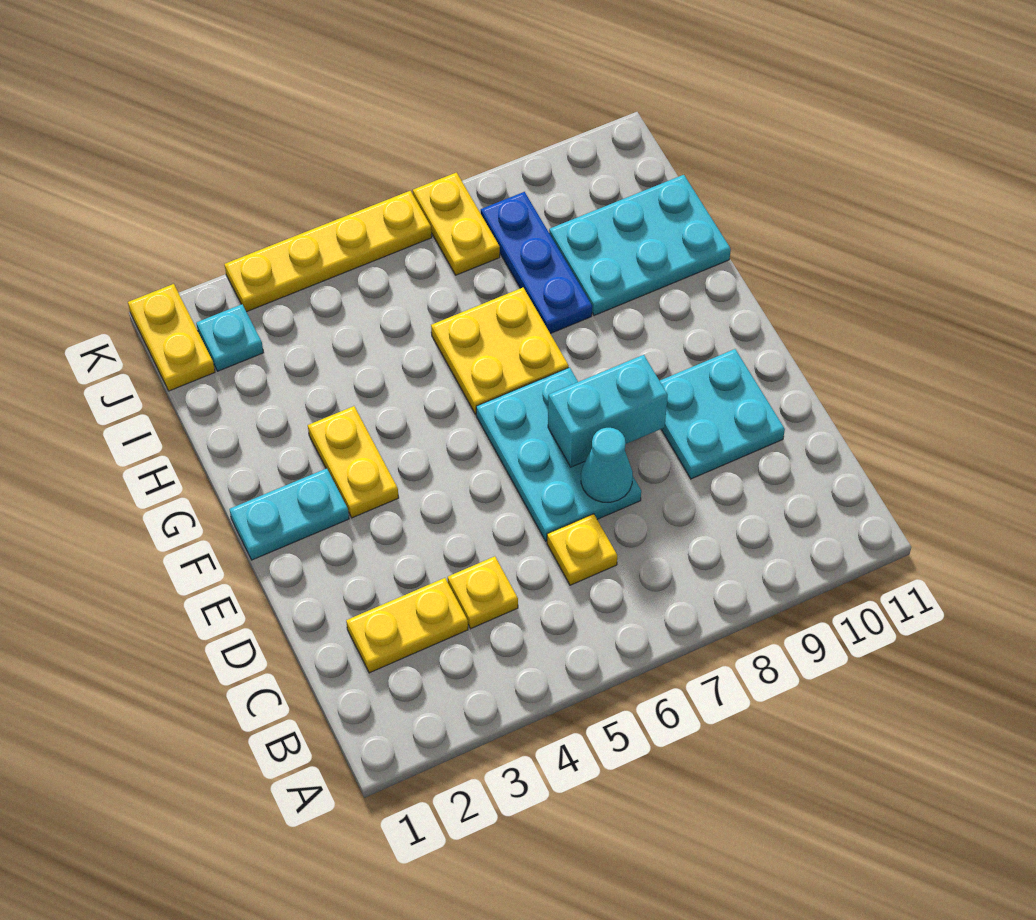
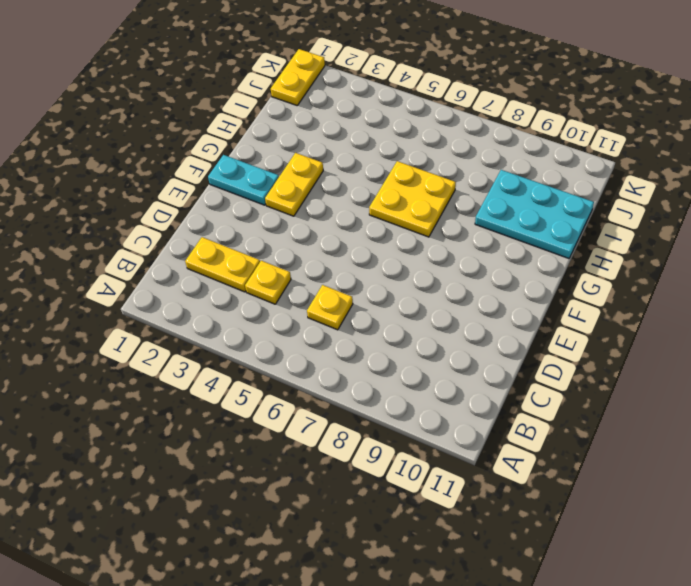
none -> cyan 2x3 plate [476,367,641,541]
none -> cyan 2x2 plate [660,349,785,479]
none -> blue 1x3 plate [481,192,592,334]

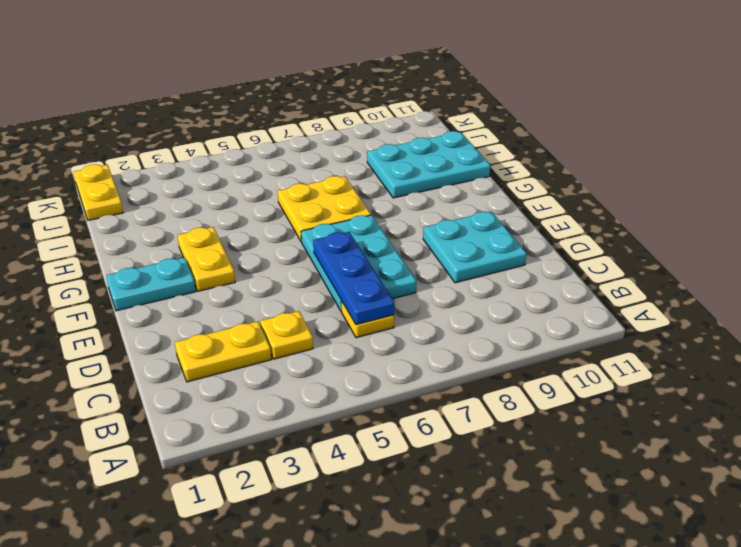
blue 1x3 plate [313,232,394,325] -> blue 1x3 plate moved to [481,192,592,334]
none -> cyan 1x1 plate [196,304,264,371]
none -> yellow 1x2 plate [413,173,500,275]
none -> yellow 1x4 plate [224,191,432,312]

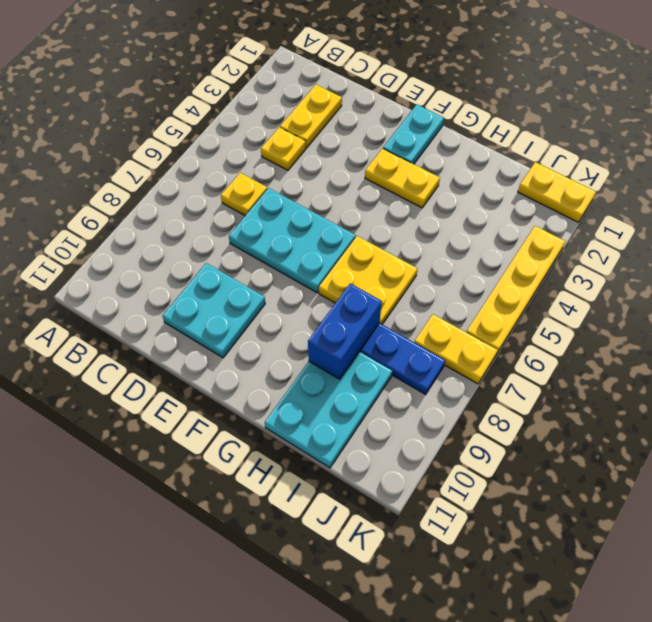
blue 1x2 brick [308,283,382,379] -> none
none -> cyan 1x1 plate [196,304,264,371]
none -> cyan 1x1 cone [581,428,633,502]
none -> cyan 1x2 brick [548,355,668,467]

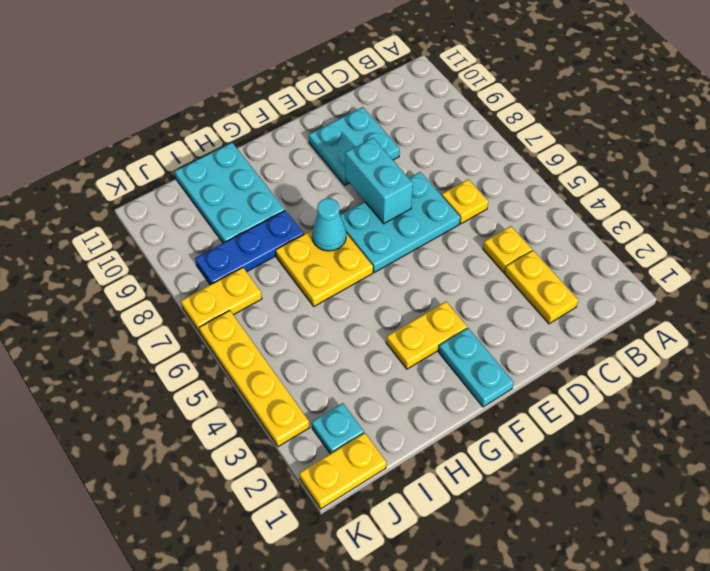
cyan 1x1 cone [312,198,346,251] -> cyan 1x1 cone moved to [581,428,633,502]

